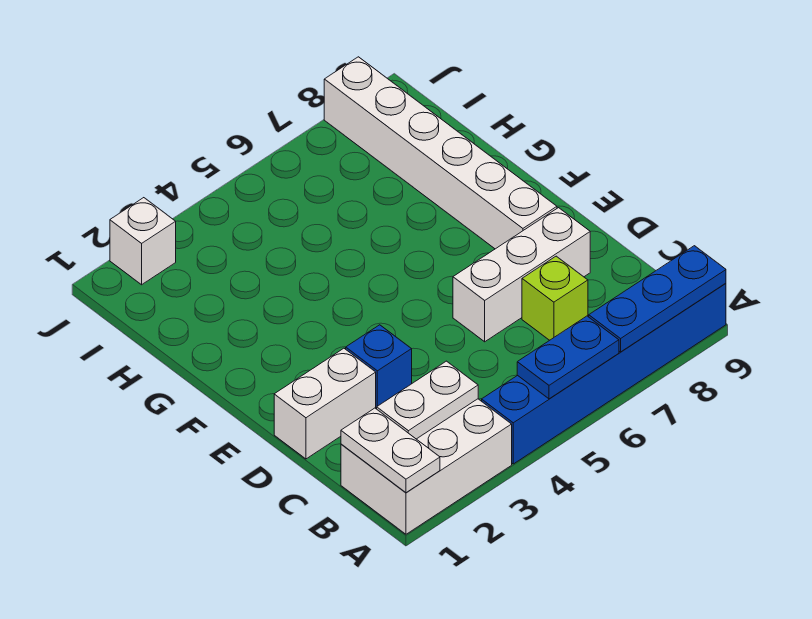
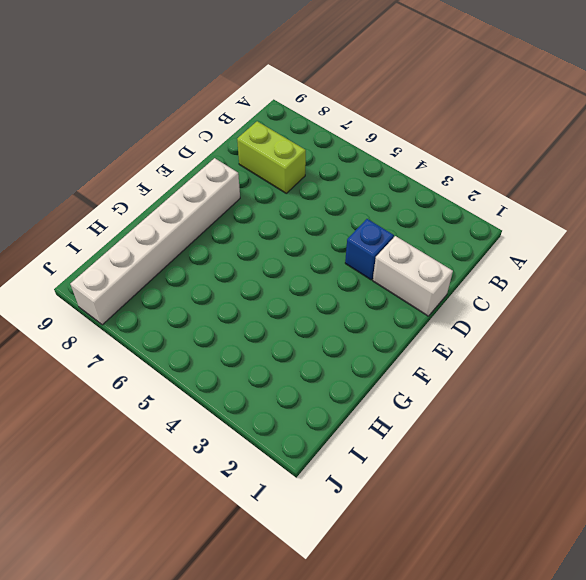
lime 1x2 brick [237,121,306,193] -> lime 1x1 brick [522,256,588,340]
none -> white 2x3 brick [341,399,512,534]
none -> blue 1x6 brick [482,284,726,464]
none -> white 1x3 brick [453,208,590,342]

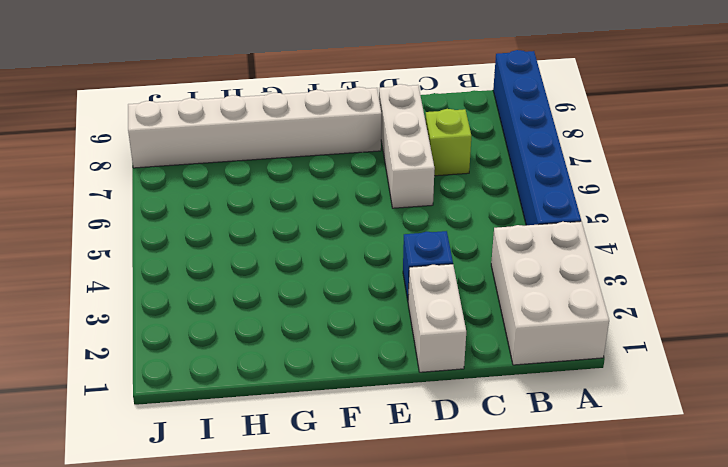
none -> white 1x1 brick [110,198,176,285]
none -> white 1x2 plate [341,408,440,493]
none -> blue 1x2 plate [517,316,619,399]

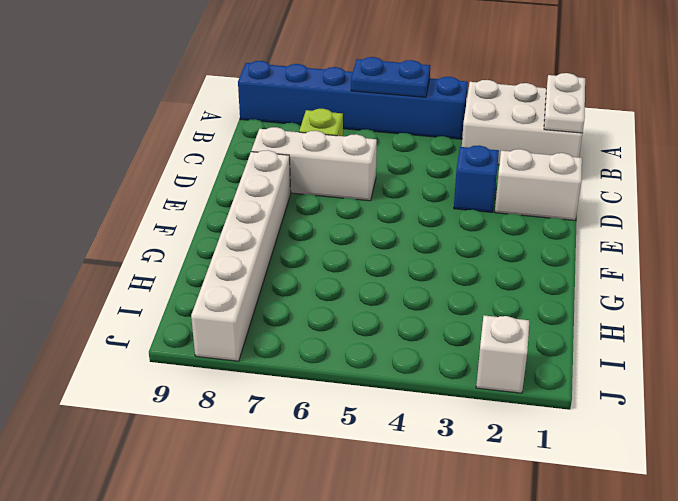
none -> blue 1x3 plate [589,246,726,352]
none -> white 1x2 plate [377,361,478,439]

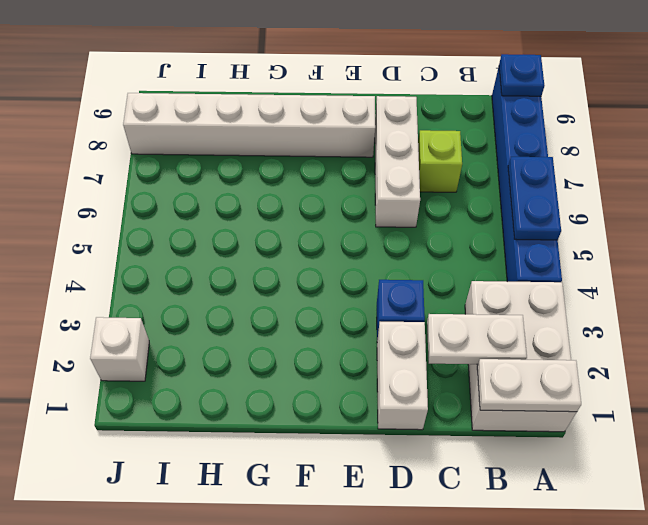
blue 1x1 plate [499,54,545,96] -> blue 1x3 plate [589,246,726,352]
white 1x2 plate [427,314,527,364] -> white 1x2 plate turned to [377,361,478,439]

